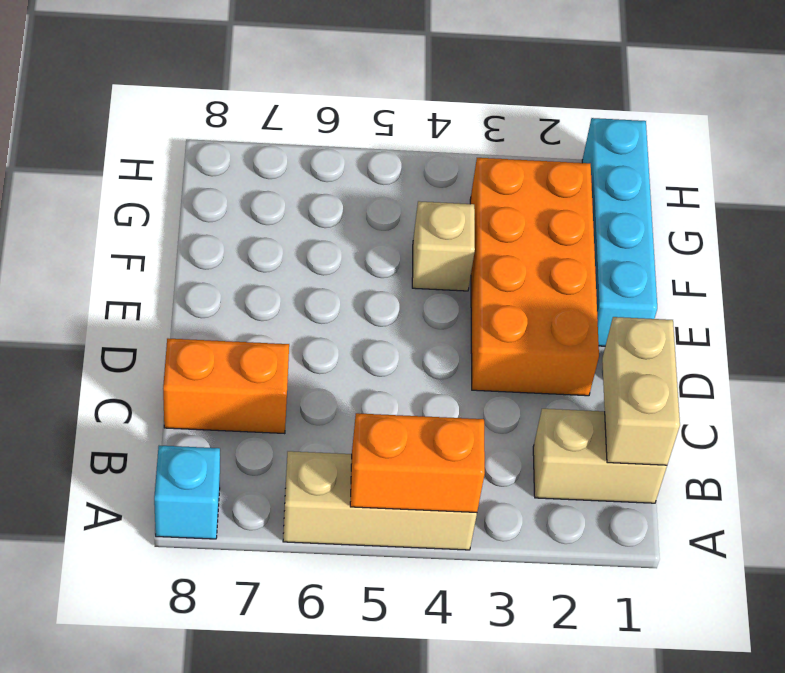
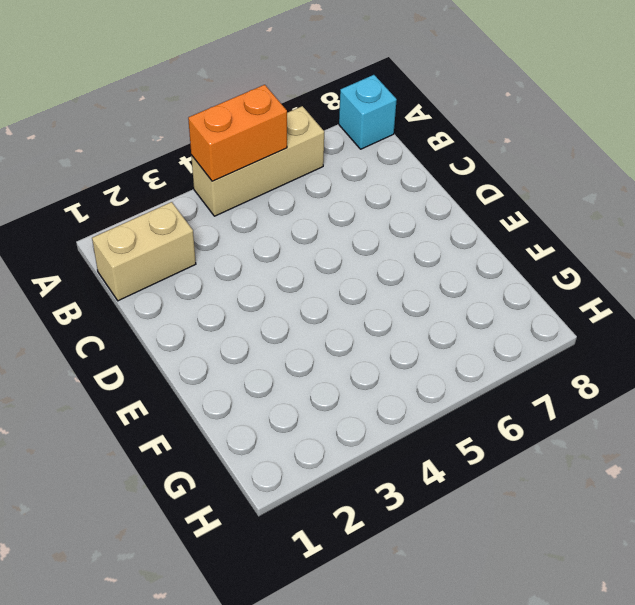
none -> orange 1x2 brick [163,339,289,434]
none -> orange 2x4 brick [470,158,599,396]

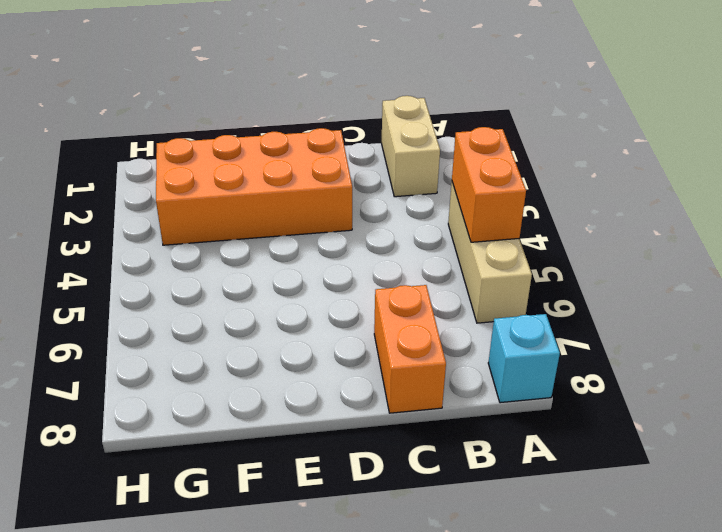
none -> cyan 1x4 brick [582,118,657,346]
none -> tan 1x1 brick [412,201,475,291]

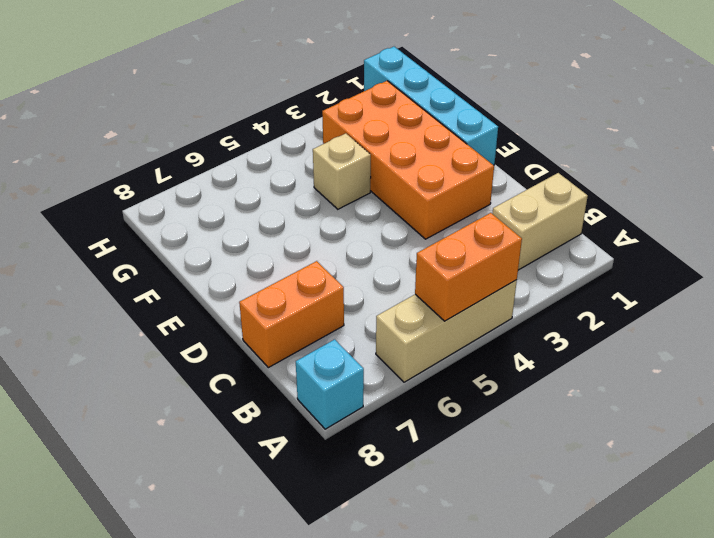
none -> tan 1x2 brick [602,317,680,465]

